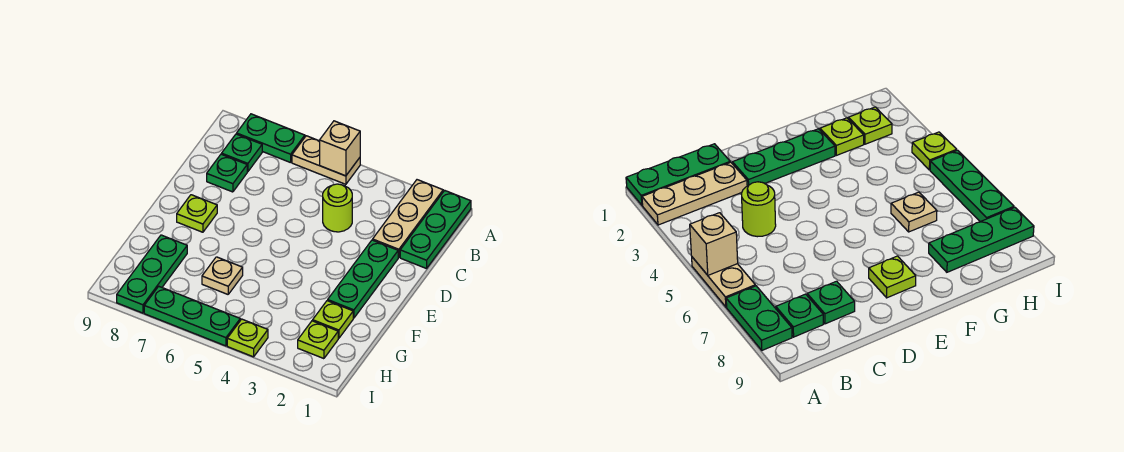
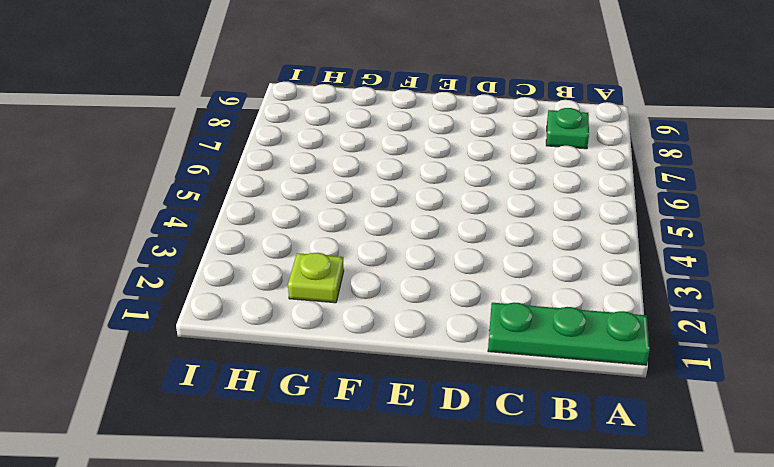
none -> tan 1x3 plate [373,180,443,258]
none -> tan 1x2 plate [292,136,360,184]
none -> green 1x2 plate [237,114,305,163]

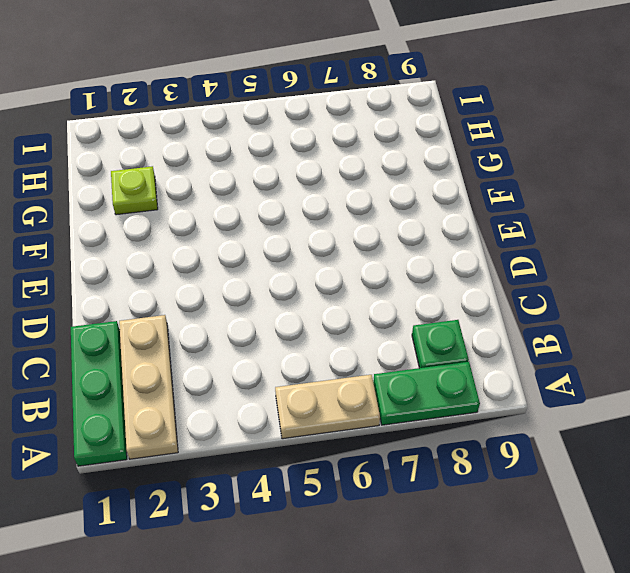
none -> lime 1x1 round brick [323,184,352,232]
none -> green 1x1 plate [207,154,247,192]
none -> green 1x3 plate [328,240,398,318]

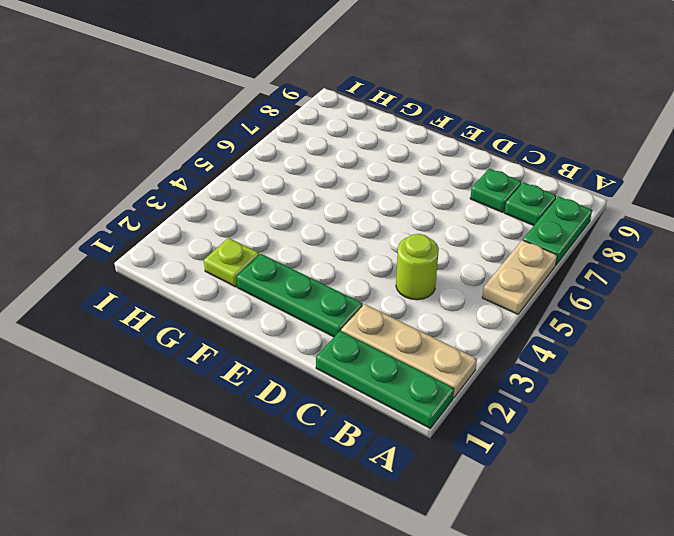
none -> lime 1x1 plate [177,195,217,232]
none -> tan 1x1 plate [202,257,243,294]
none -> green 1x3 plate [117,235,187,313]

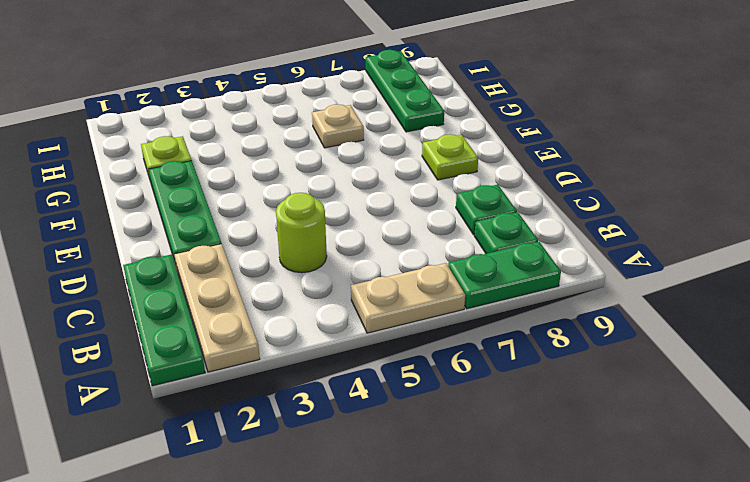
none -> lime 1x1 plate [298,321,338,359]
none -> lime 1x1 plate [227,319,268,357]
none -> green 1x3 plate [144,286,240,346]

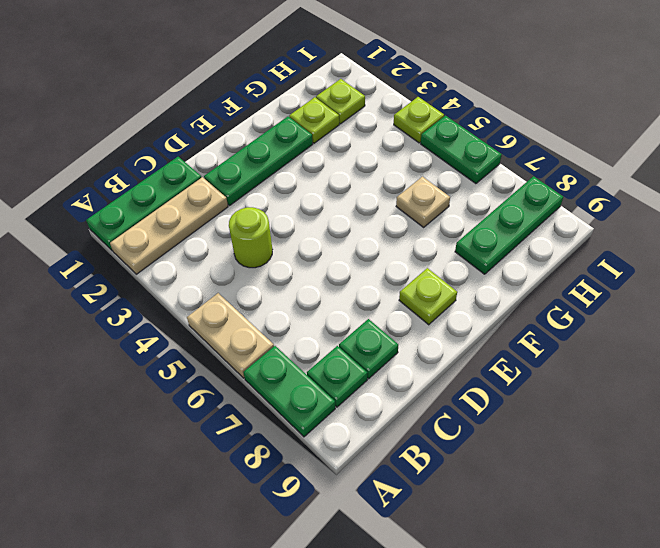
green 1x2 plate [421,116,502,184] -> green 1x3 plate [144,286,240,346]
none -> tan 1x1 brick [320,121,360,176]

